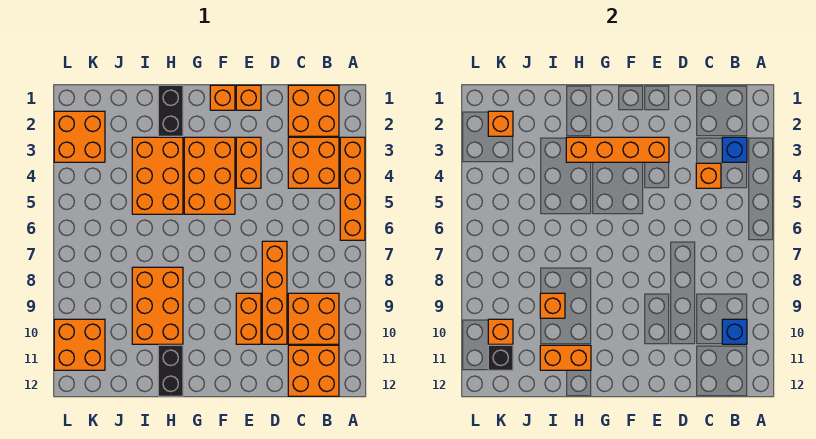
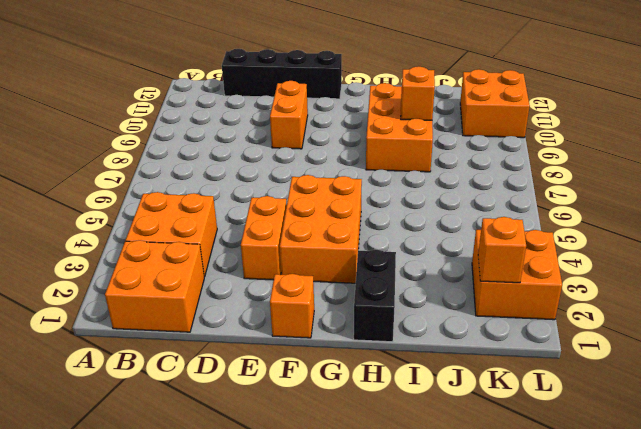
black 1x4 brick [222,49,342,99] -> orange 2x2 brick [288,345,339,396]
none -> orange 1x4 brick [340,137,365,240]
none -> orange 2x2 brick [288,293,339,344]
none -> orange 1x4 brick [262,241,287,344]

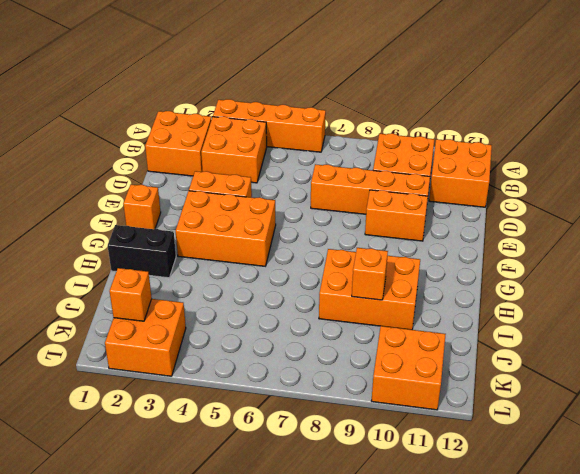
none -> orange 1x1 brick [236,85,261,110]
none -> orange 2x3 brick [132,137,183,214]
none -> black 1x2 brick [158,345,183,396]

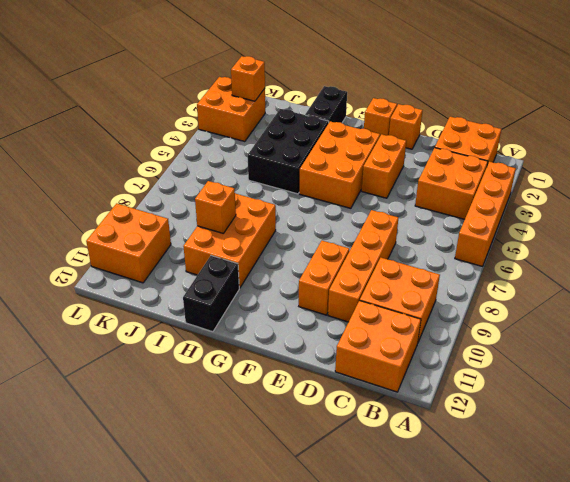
black 2x3 brick [248,109,329,194] -> orange 2x3 brick [132,137,183,214]
none -> blue 1x1 brick [722,137,747,162]
none -> blue 1x1 brick [722,319,747,344]
none -> orange 1x1 brick [696,163,721,188]

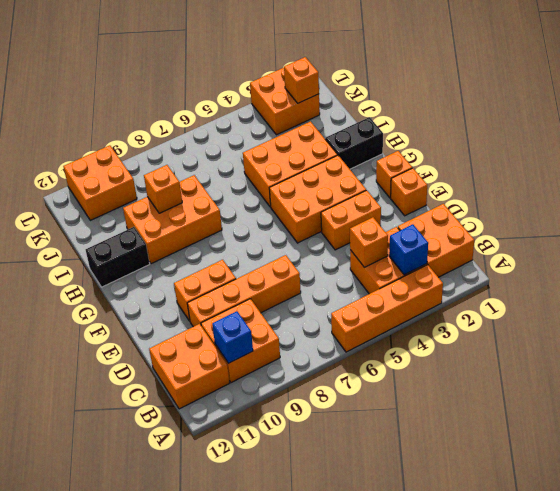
none -> orange 1x4 brick [566,137,669,162]
none -> orange 1x2 brick [540,345,591,370]
none -> orange 1x1 brick [488,319,513,344]

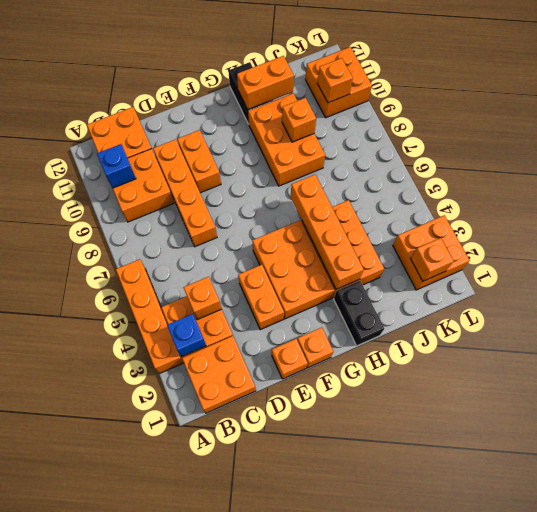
orange 1x4 brick [291,175,364,289] -> orange 1x4 brick turned to [566,137,669,162]
none -> black 1x1 brick [488,345,513,370]

